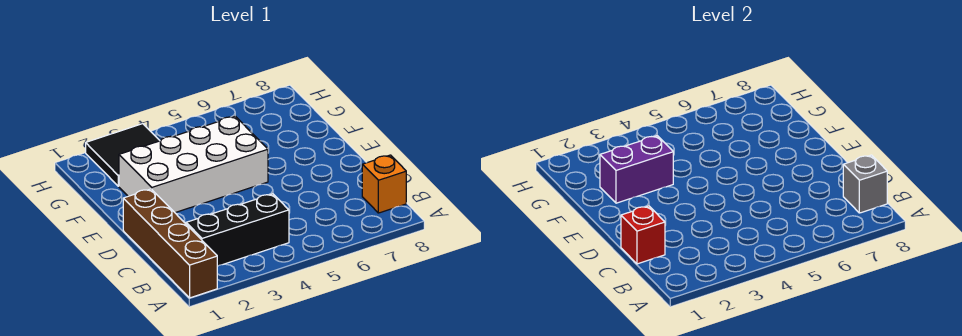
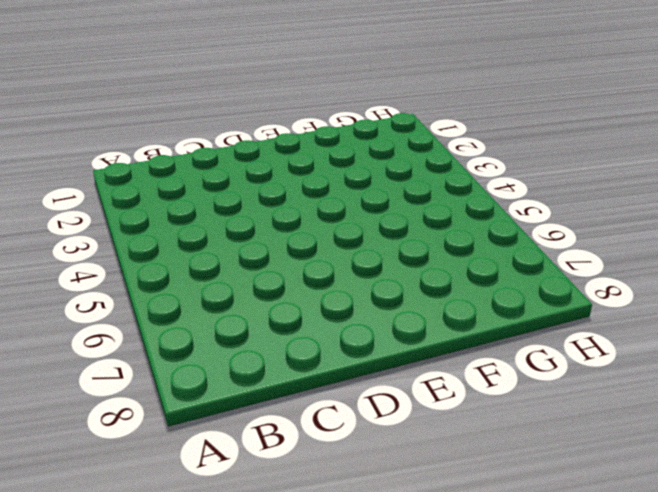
none -> brown 1x4 brick [123,189,217,298]
none -> black 1x3 brick [186,194,289,266]

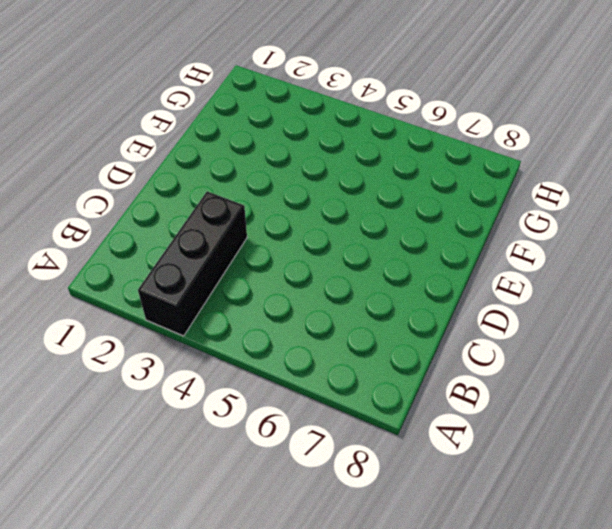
black 1x3 brick [138,191,247,336] -> black 1x3 brick turned to [186,194,289,266]
none -> brown 1x4 brick [123,189,217,298]
none -> orange 1x1 brick [362,155,406,213]

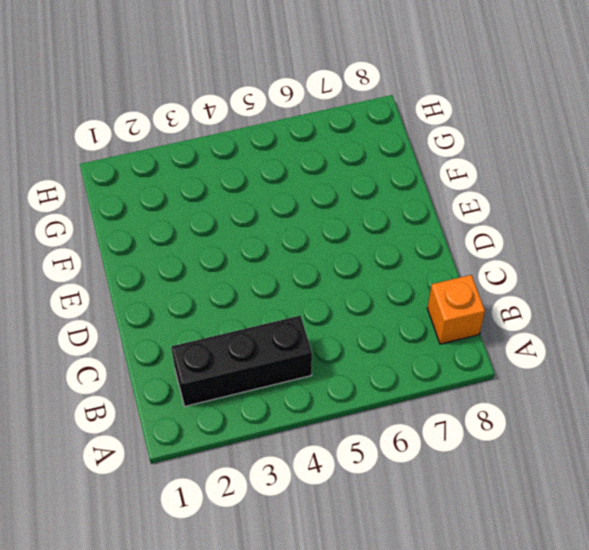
none -> brown 1x4 brick [123,189,217,298]
none -> white 2x4 brick [119,116,268,213]

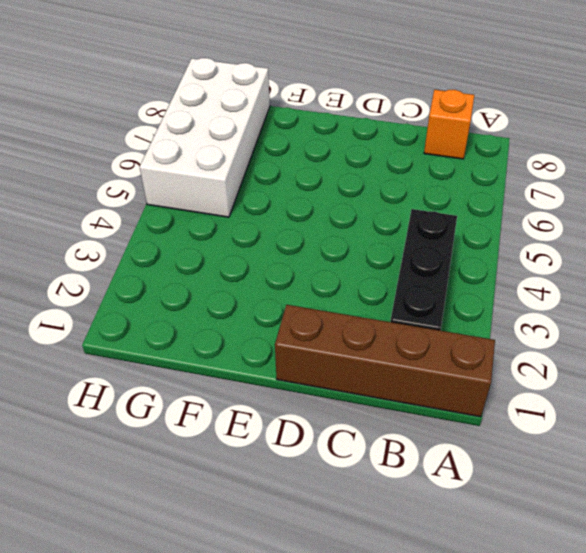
white 2x4 brick [140,58,270,217] -> white 2x4 brick moved to [119,116,268,213]
none -> black 2x2 tile [86,124,160,186]
none -> grey 1x1 brick [843,155,887,213]

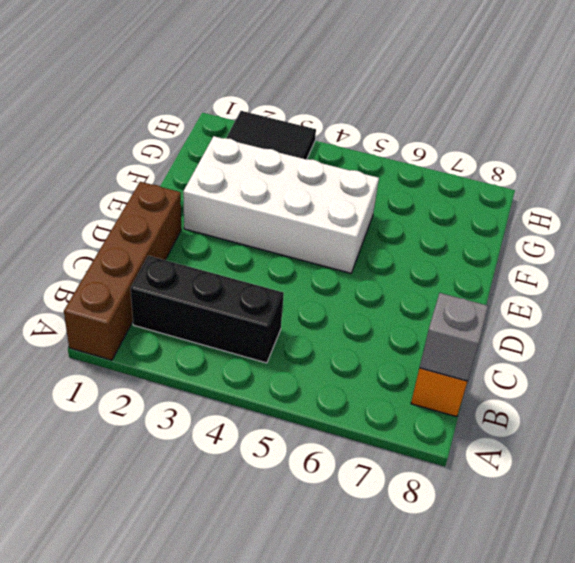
none -> red 1x1 brick [621,206,665,264]
none -> purple 1x2 brick [600,136,673,203]

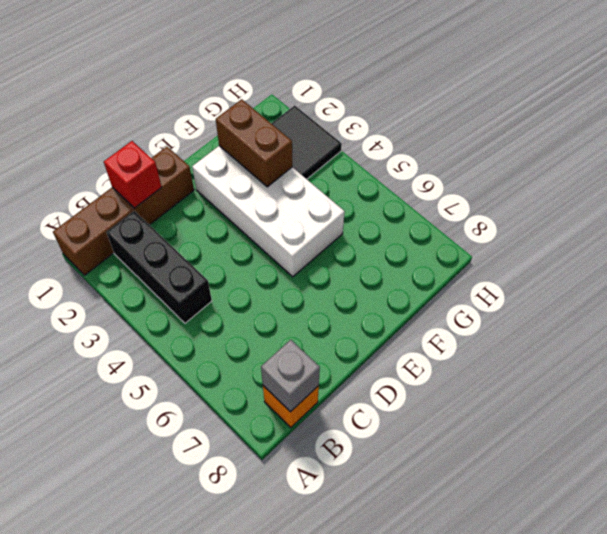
brown 1x2 brick [216,99,292,187] -> purple 1x2 brick [600,136,673,203]

